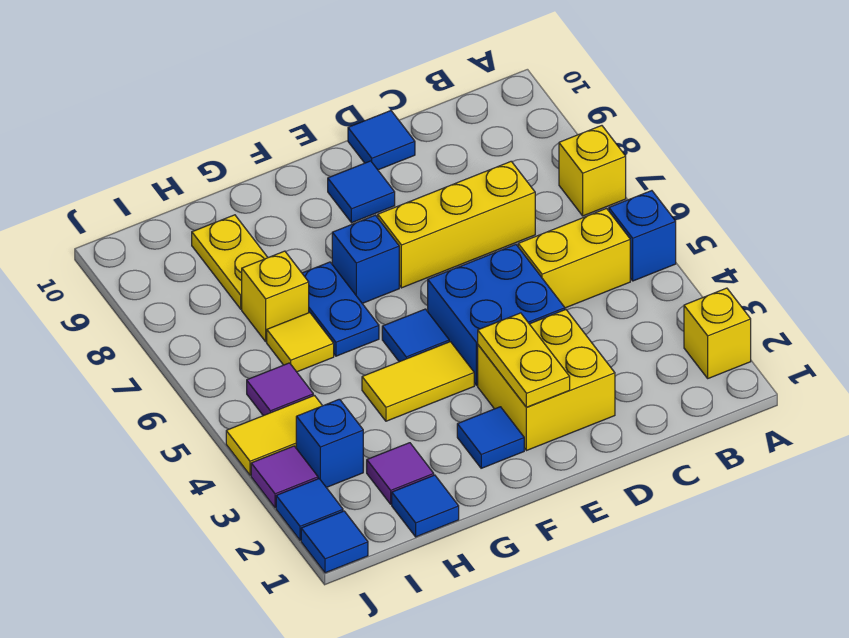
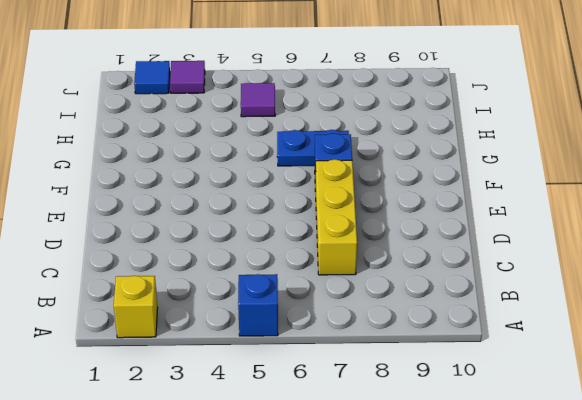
none -> yellow 1x1 brick [559,126,626,216]
none -> yellow 1x2 brick [518,209,630,308]
none -> yellow 2x2 brick [478,310,615,451]

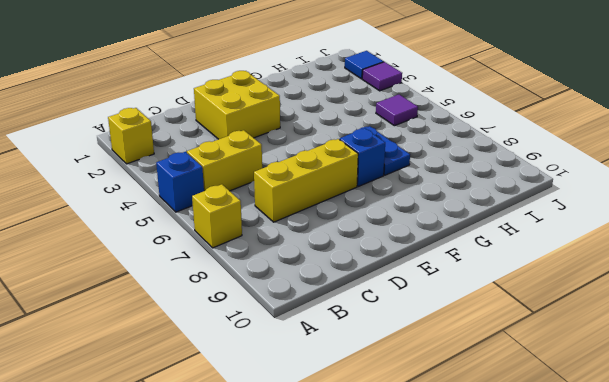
none -> blue 2x2 brick [428,245,565,385]
none -> blue 1x1 tile [348,111,415,170]
none -> blue 1x1 tile [328,161,395,223]

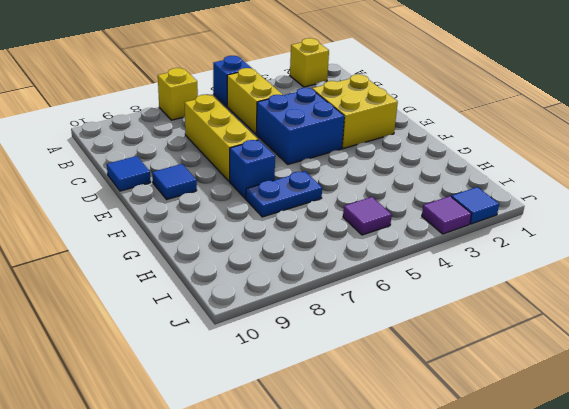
none -> blue 1x1 tile [457,407,524,468]
none -> yellow 1x2 tile [362,342,474,421]
none -> blue 1x1 tile [382,309,449,362]

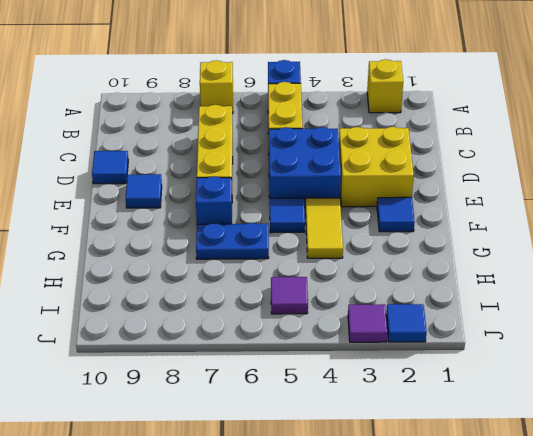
none -> blue 1x1 tile [392,475,459,537]
none -> purple 1x1 tile [367,443,434,504]
none -> yellow 1x1 tile [267,313,334,372]

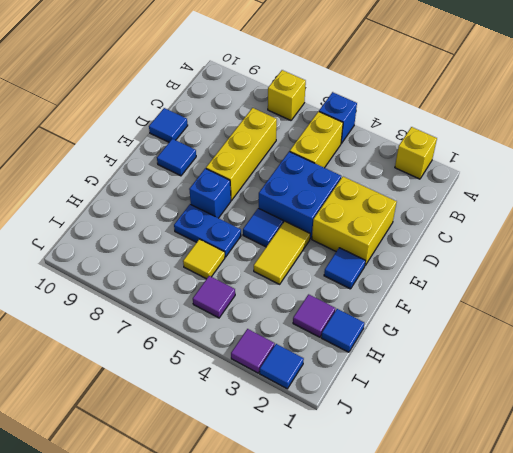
none -> yellow 1x1 brick [242,251,309,341]
none -> yellow 1x2 plate [192,215,268,309]
none -> blue 1x1 brick [296,399,363,487]

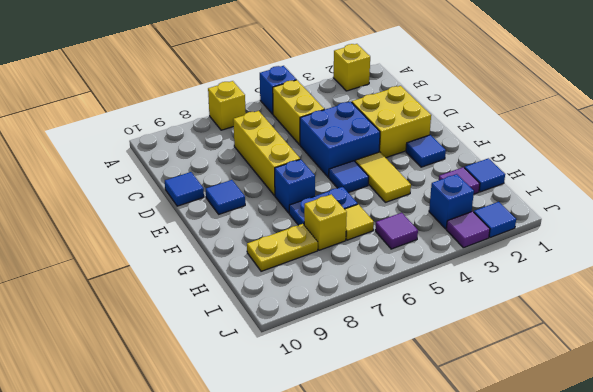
none -> yellow 1x2 tile [226,396,322,475]
none -> blue 1x1 tile [301,511,368,573]
none -> yellow 1x2 plate [478,313,570,407]

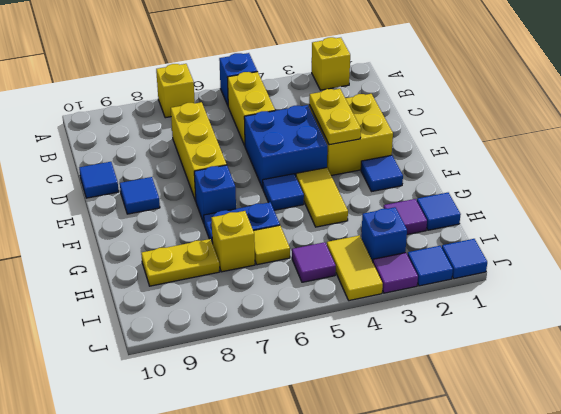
yellow 1x2 plate [309,89,361,145] -> yellow 1x2 plate turned to [478,313,570,407]

